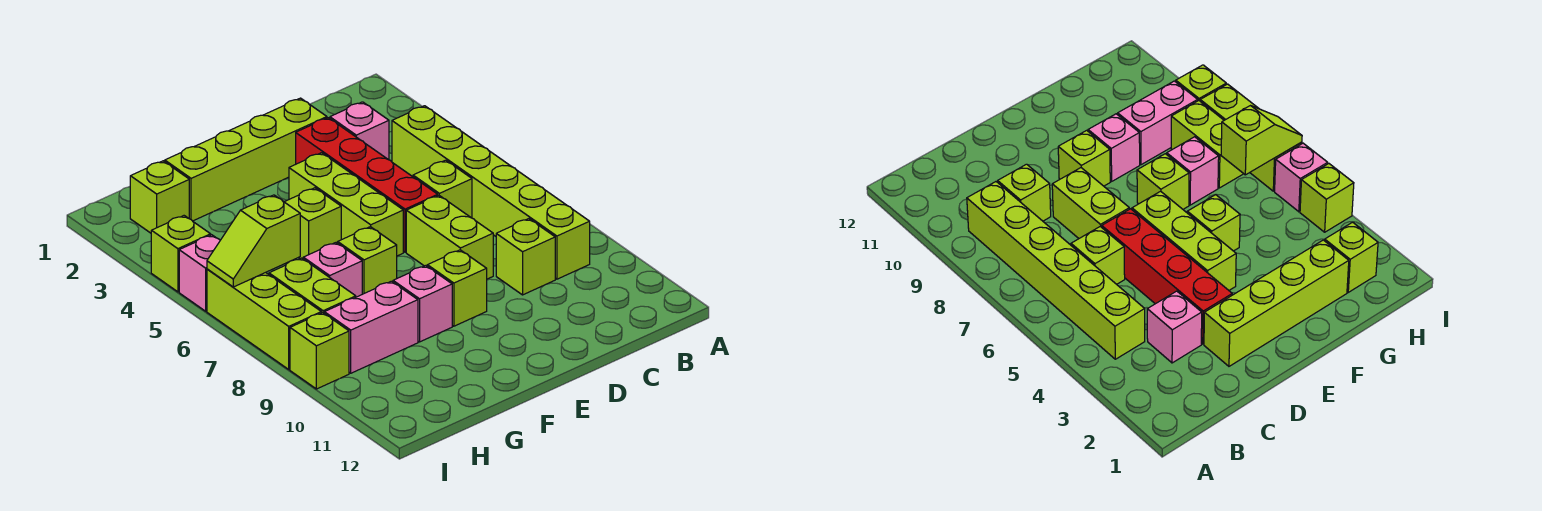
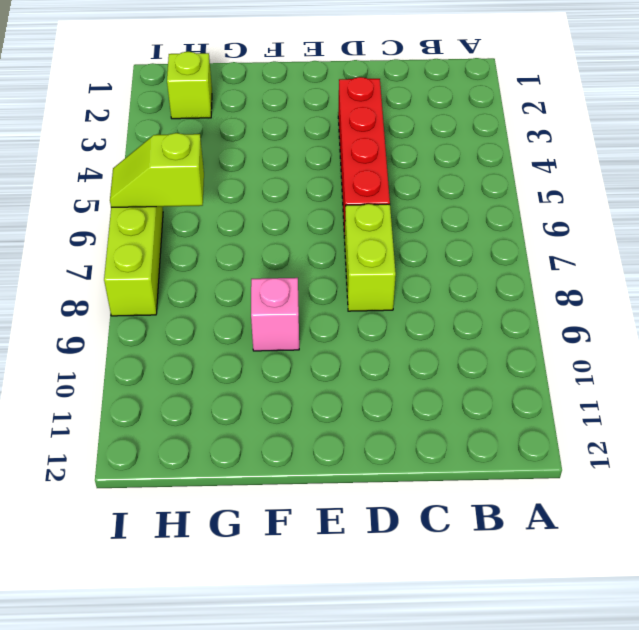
none -> lime 1x6 brick [392,106,590,279]
none -> pink 1x1 brick [330,102,389,160]
none -> lime 1x1 brick [413,160,472,218]

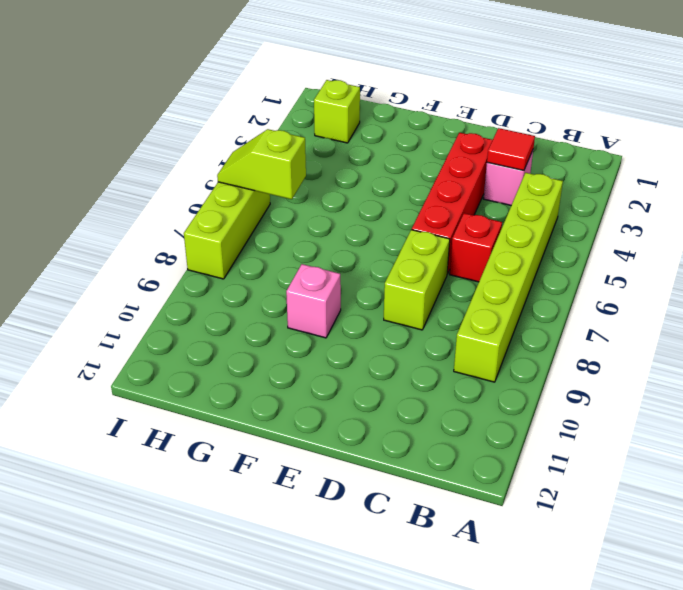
red 1x1 tile [487,128,535,170] -> none
red 1x1 brick [450,213,502,282] -> lime 1x1 brick [413,160,472,218]
none -> lime 1x1 brick [496,219,555,295]
none -> lime 1x4 brick [165,98,327,221]
none -> lime 1x3 brick [289,153,403,256]

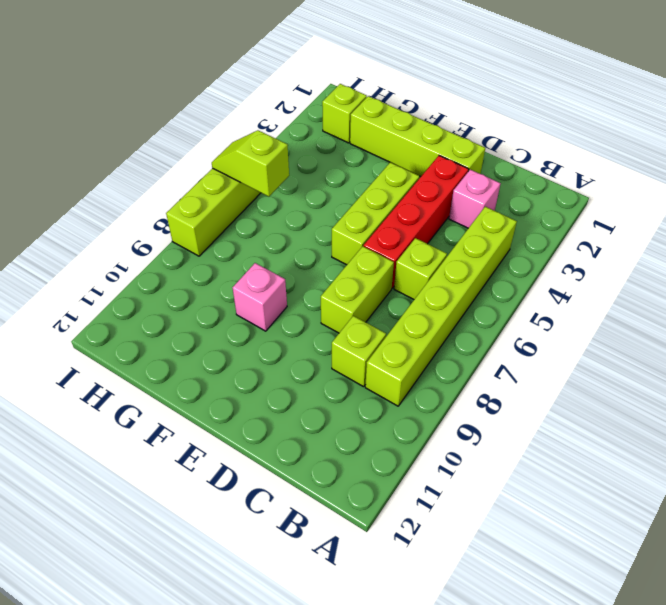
none -> lime 1x1 brick [427,250,487,326]
none -> lime 1x1 brick [285,188,341,259]
none -> lime 1x1 brick [338,227,397,294]

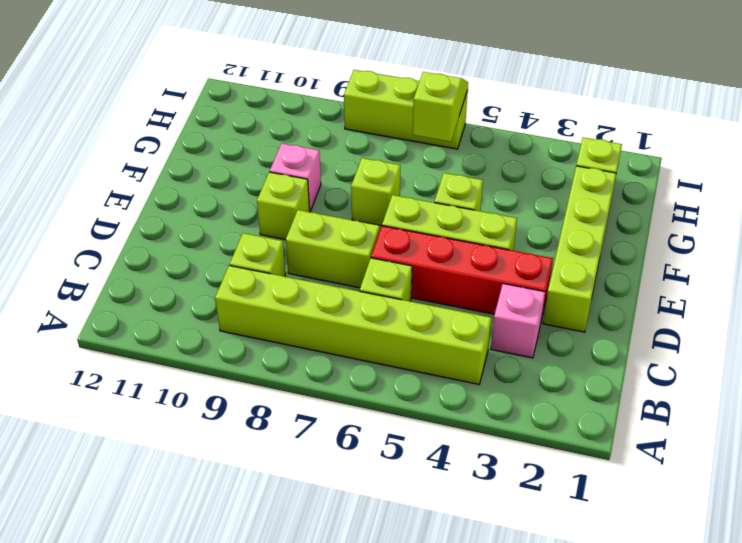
none -> pink 1x1 brick [303,243,362,297]
none -> pink 1x2 brick [324,281,418,373]
none -> lime 1x2 brick [269,258,356,313]

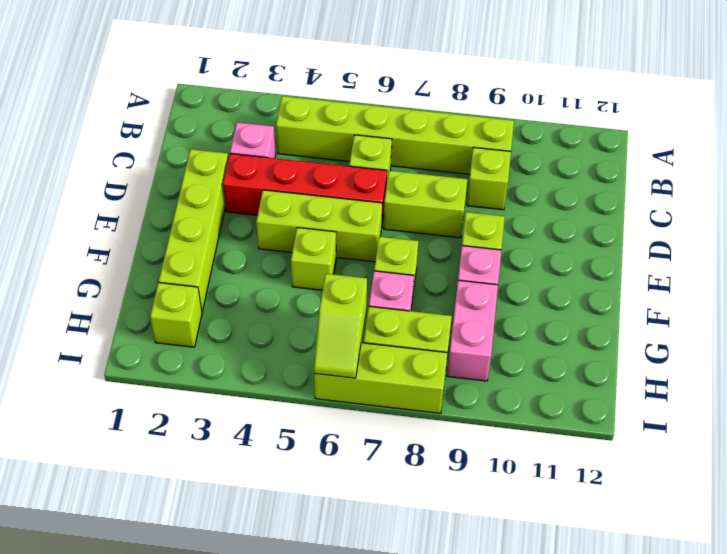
none -> lime 1x1 brick [151,216,211,292]
none -> pink 1x1 brick [179,235,220,311]
none -> lime 1x1 brick [290,313,349,389]

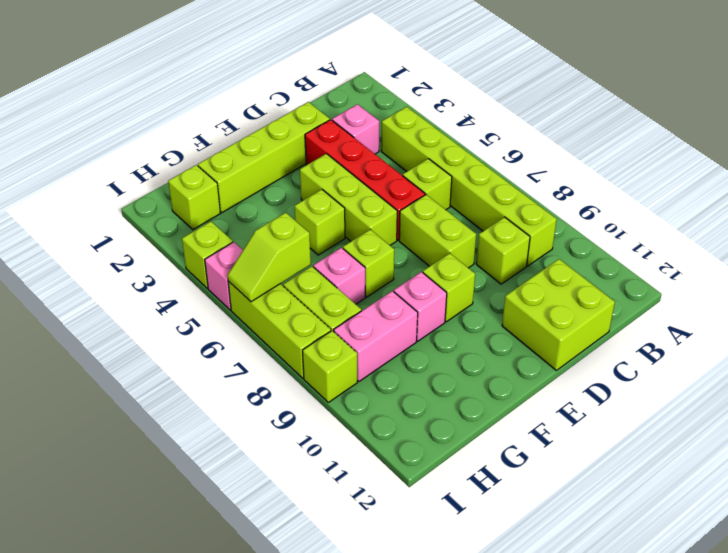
lime 2x2 brick [502,259,615,370] -> none

